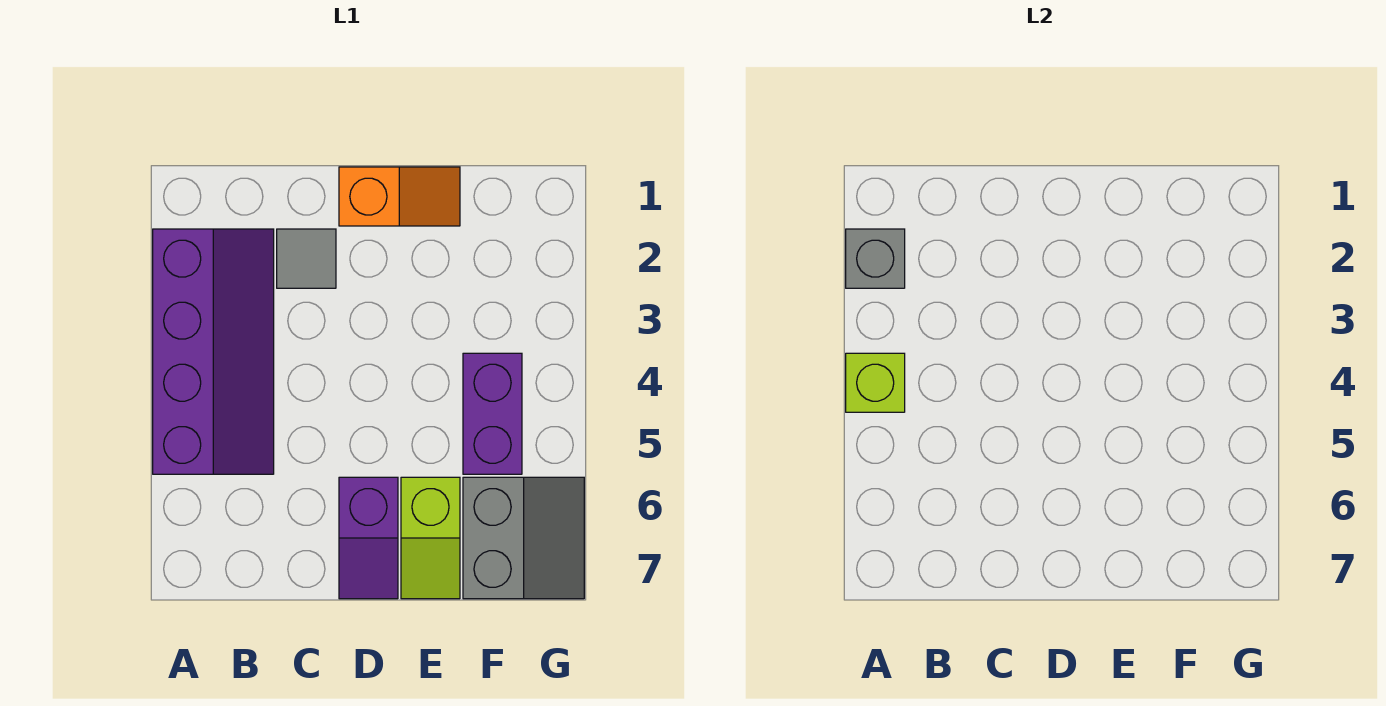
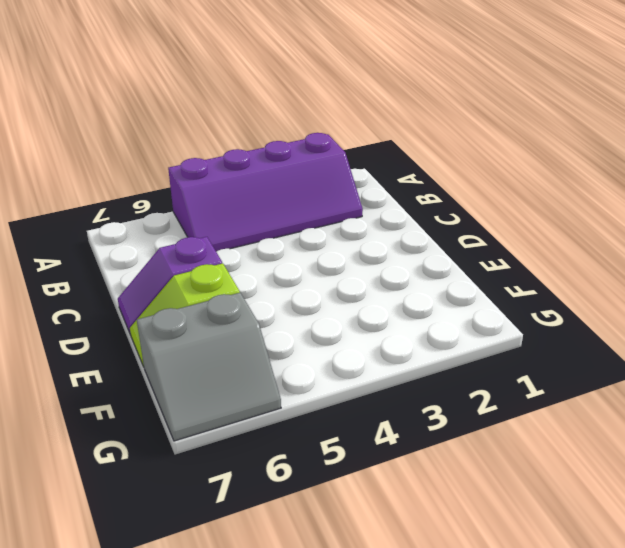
none -> grey 1x1 tile [277,229,336,288]
none -> orange 1x2 slope [339,167,460,226]

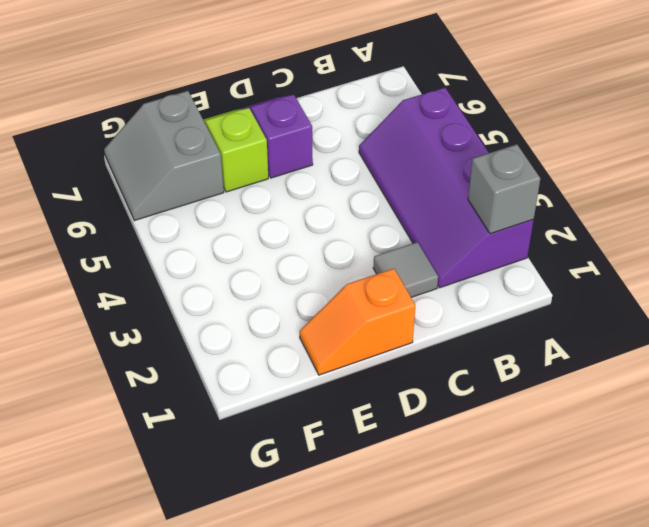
none -> purple 1x2 brick [463,353,522,474]
none -> lime 1x1 brick [846,353,905,412]

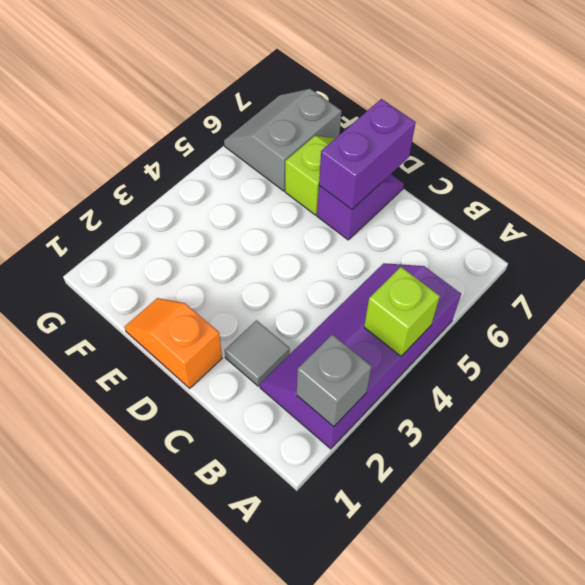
purple 1x2 brick [319,99,416,209] -> purple 1x2 brick moved to [463,353,522,474]

